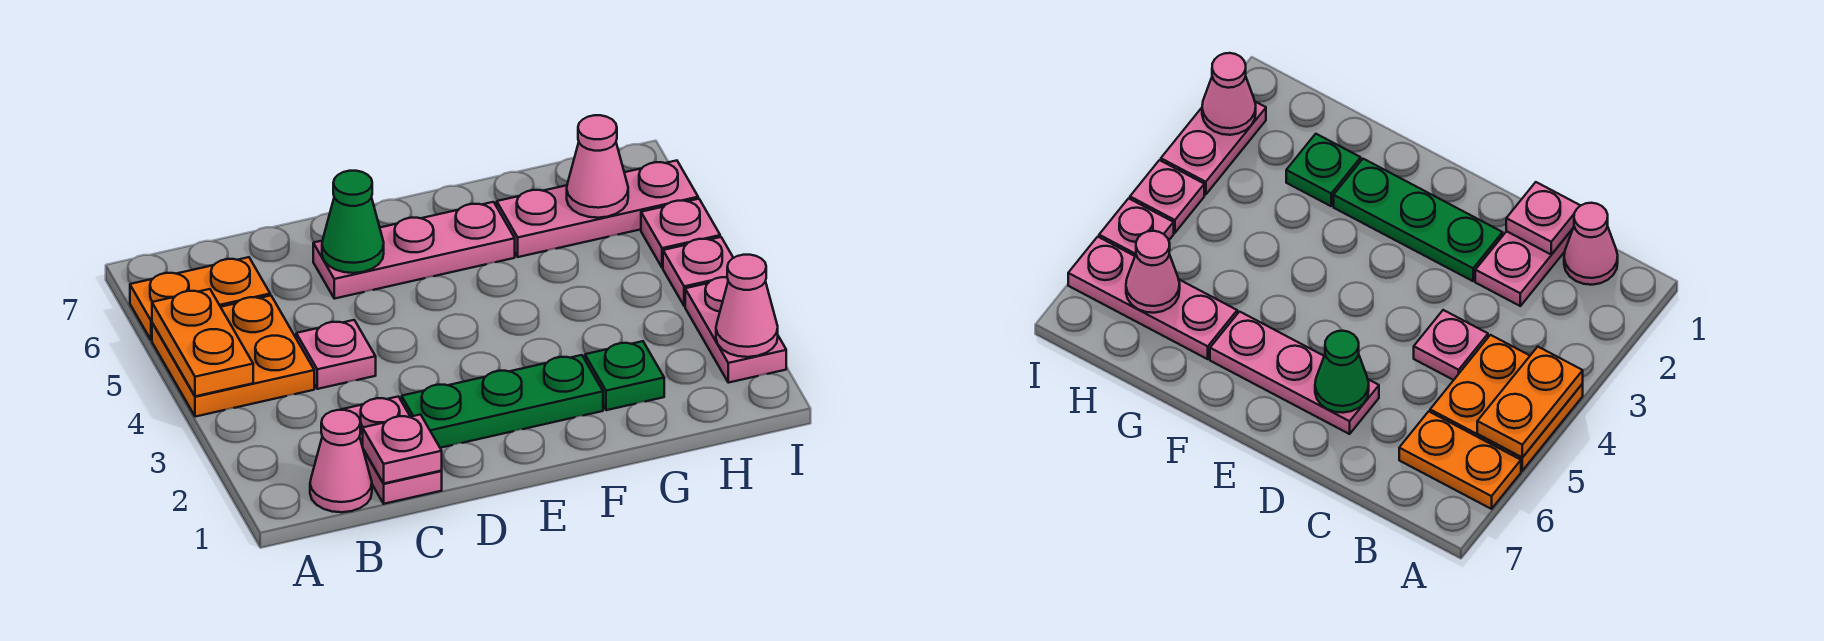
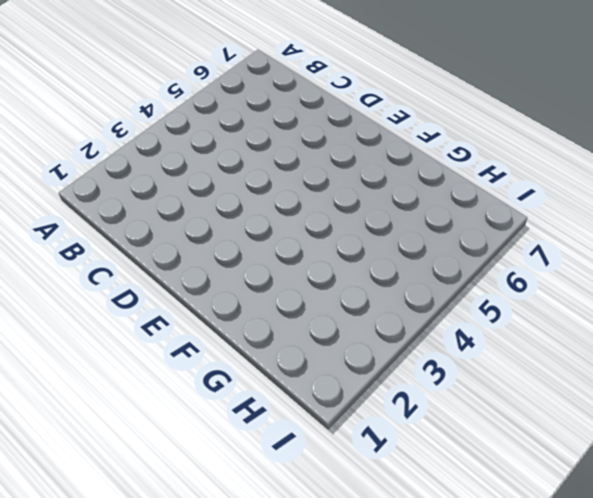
none -> orange 2x2 plate [152,295,314,417]
none -> orange 1x2 plate [130,257,270,340]
none -> pink 1x1 cone [310,410,372,512]

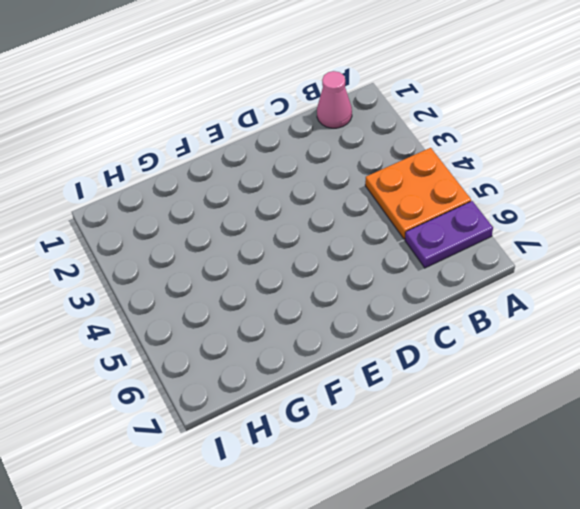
purple 1x2 plate [405,201,493,268] -> orange 1x2 plate [130,257,270,340]
none -> pink 1x2 plate [341,397,442,504]
none -> pink 1x1 plate [296,320,376,389]
none -> green 1x3 plate [402,355,603,448]

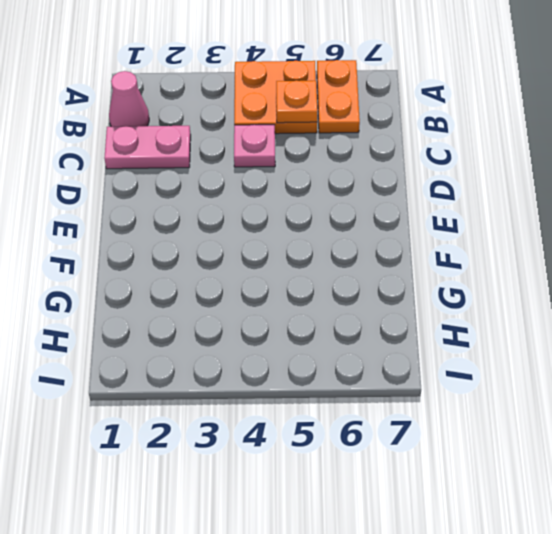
orange 1x1 plate [276,80,317,123] -> none
none -> green 1x3 plate [402,355,603,448]
none -> pink 1x3 plate [313,202,515,299]
none -> green 1x1 plate [585,341,664,410]

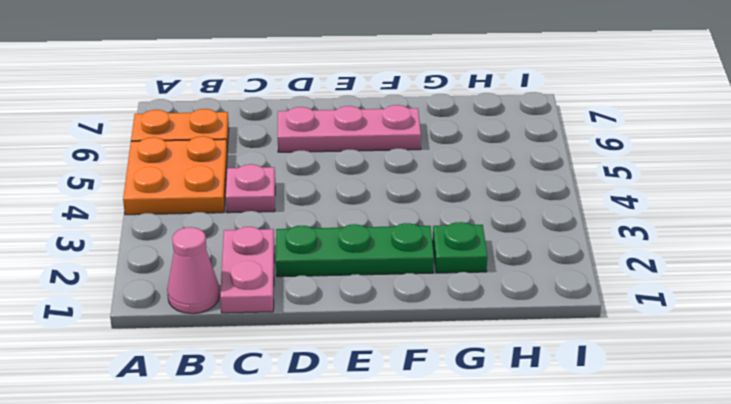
none -> pink 1x3 plate [497,161,698,257]
none -> pink 1x2 plate [685,277,786,383]
none -> pink 1x1 plate [663,237,733,306]

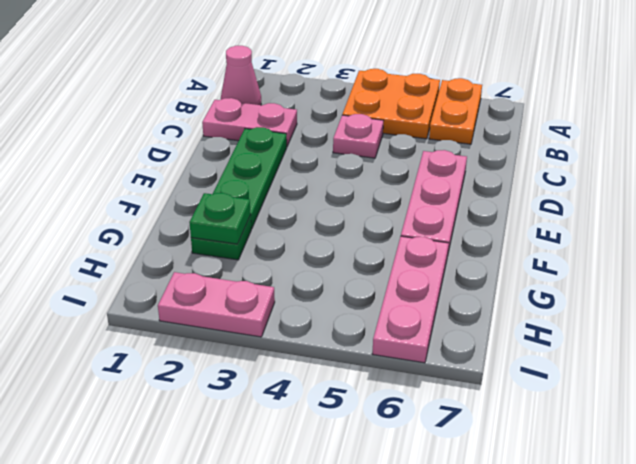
green 1x1 plate [189,193,251,244] -> none
none -> pink 1x1 plate [663,237,733,306]
none -> pink 1x1 plate [641,199,720,268]
none -> orange 1x2 plate [152,289,253,396]

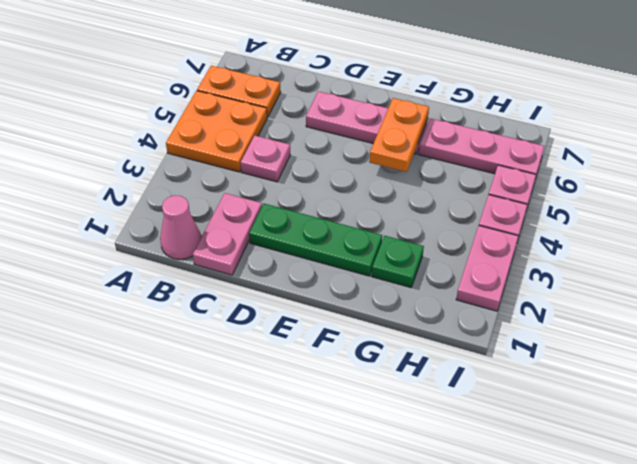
orange 1x2 plate [369,98,429,172] -> orange 1x2 plate moved to [152,289,253,396]
none -> pink 1x1 plate [363,415,442,483]
none -> green 1x1 cone [322,171,384,273]
none -> pink 1x1 cone [567,115,628,218]

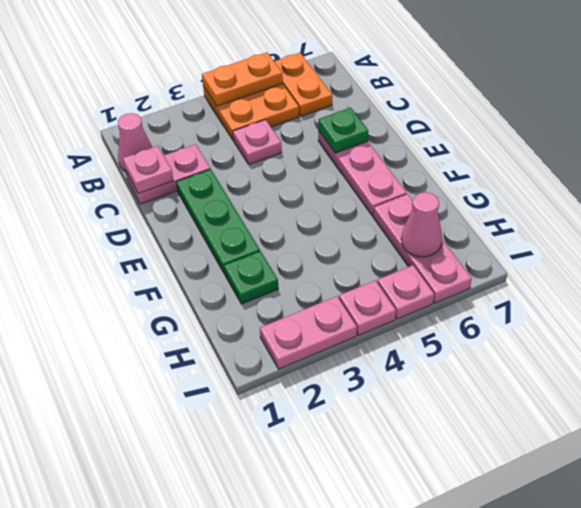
green 1x1 plate [318,108,368,153] -> green 1x1 cone [322,171,384,273]
none -> pink 1x1 cone [716,255,778,357]

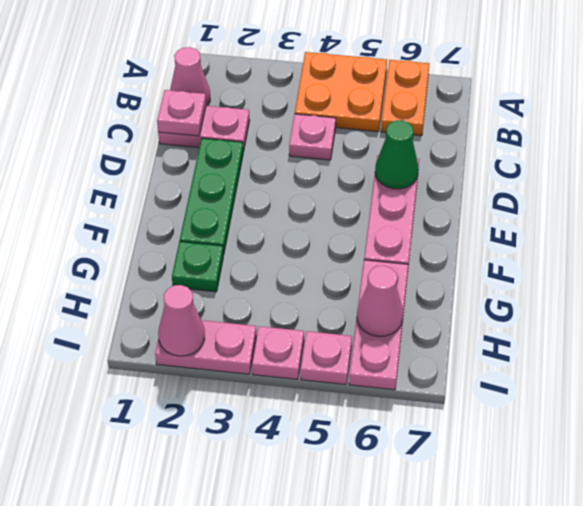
none -> orange 1x2 plate [152,289,253,396]

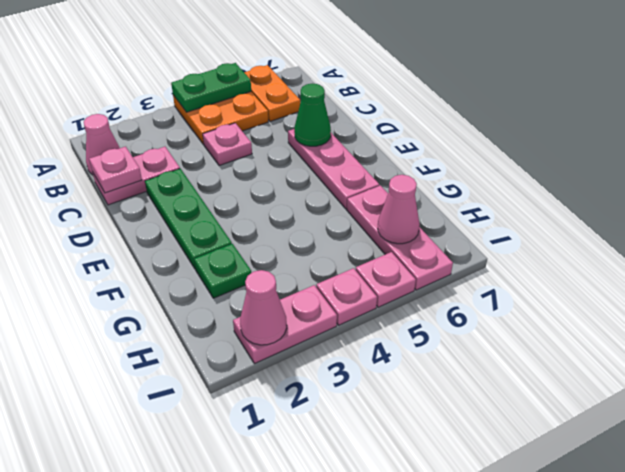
green 1x2 plate [171,63,251,112] -> orange 1x2 plate [152,289,253,396]

